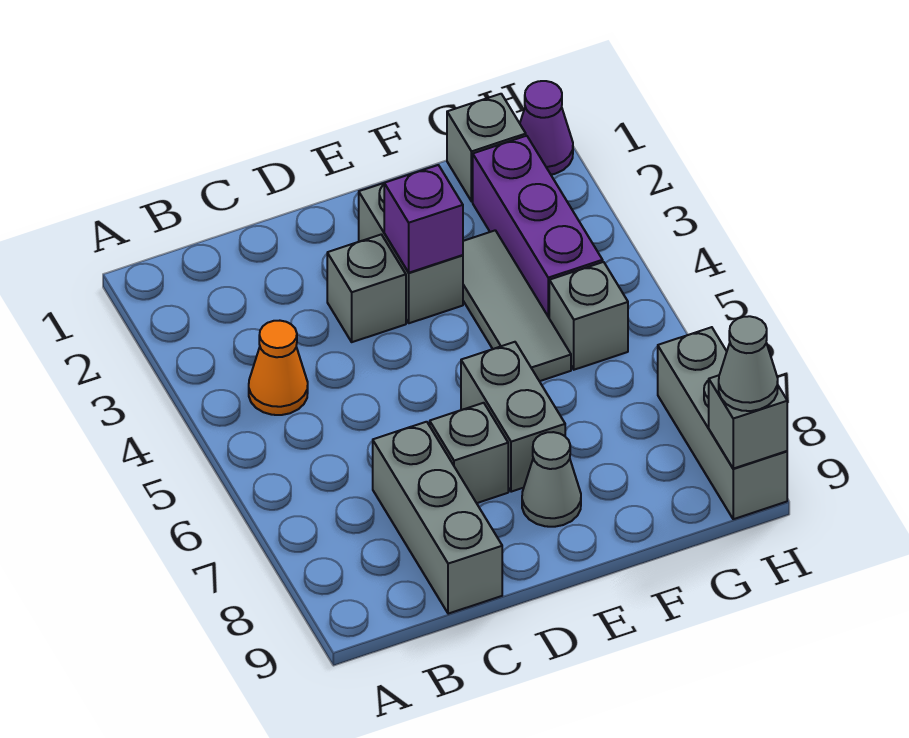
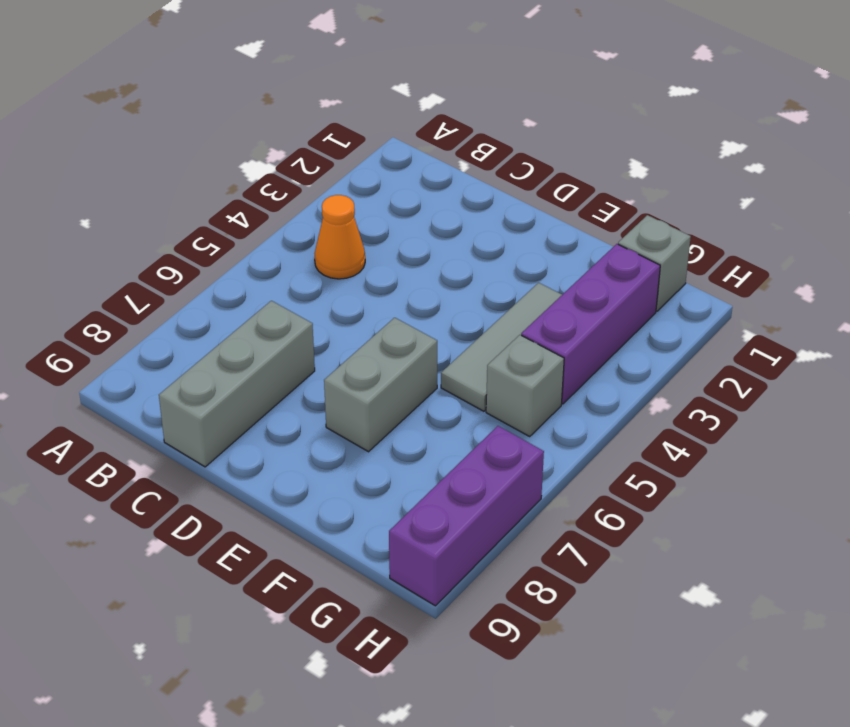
purple 1x3 brick [389,426,544,606] -> grey 1x3 brick [658,327,787,519]
none -> grey 1x1 brick [327,234,406,342]
none -> grey 1x1 brick [430,403,508,503]
none -> grey 1x2 brick [359,183,463,323]

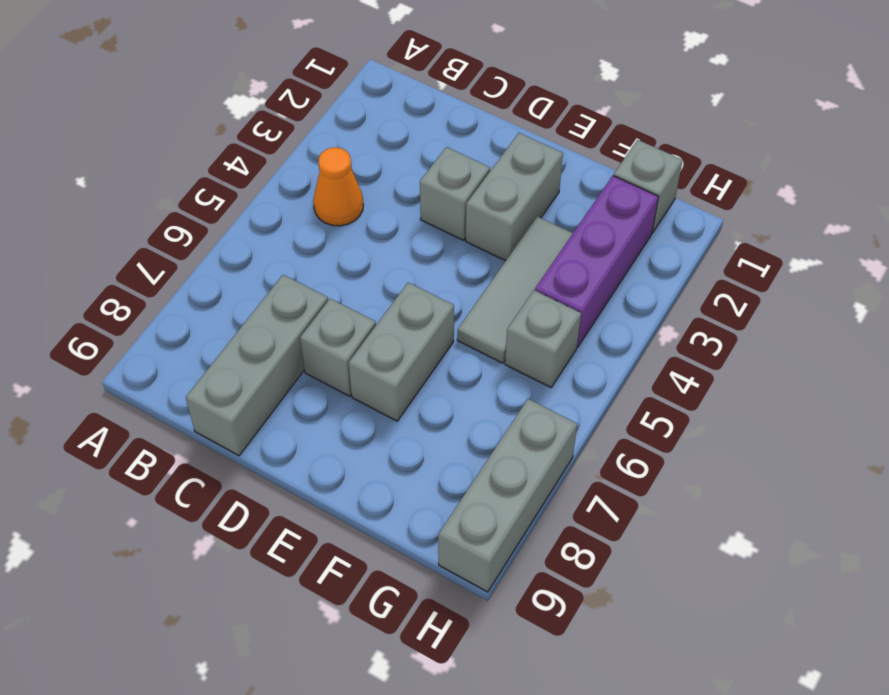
none -> grey 1x1 cone [522,432,581,527]
none -> purple 1x1 cone [520,81,573,175]
none -> purple 1x1 brick [384,165,463,273]

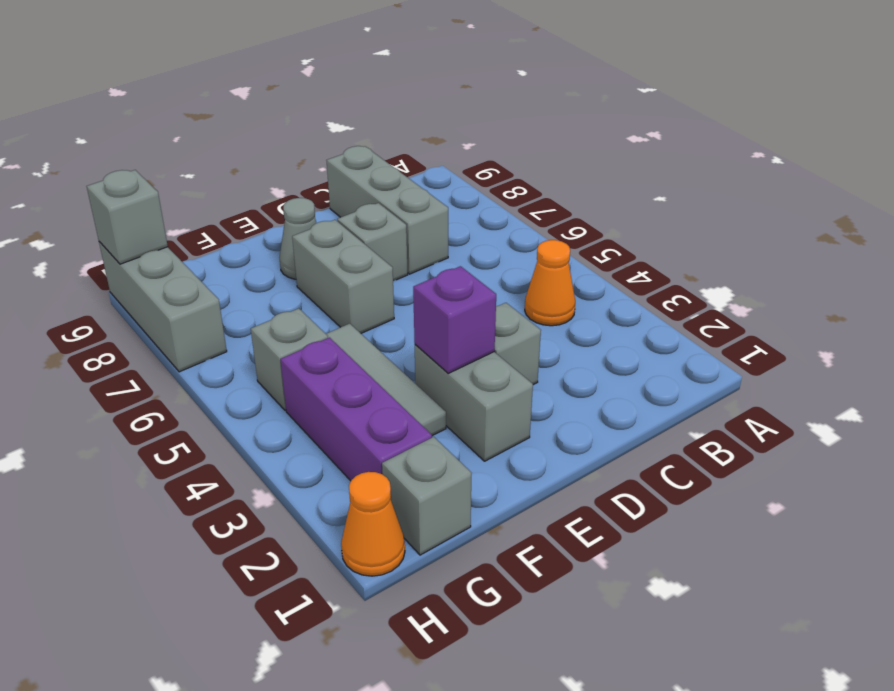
orange 1x1 cone [341,472,405,576] -> purple 1x1 cone [520,81,573,175]
none -> grey 1x1 cone [719,316,778,411]

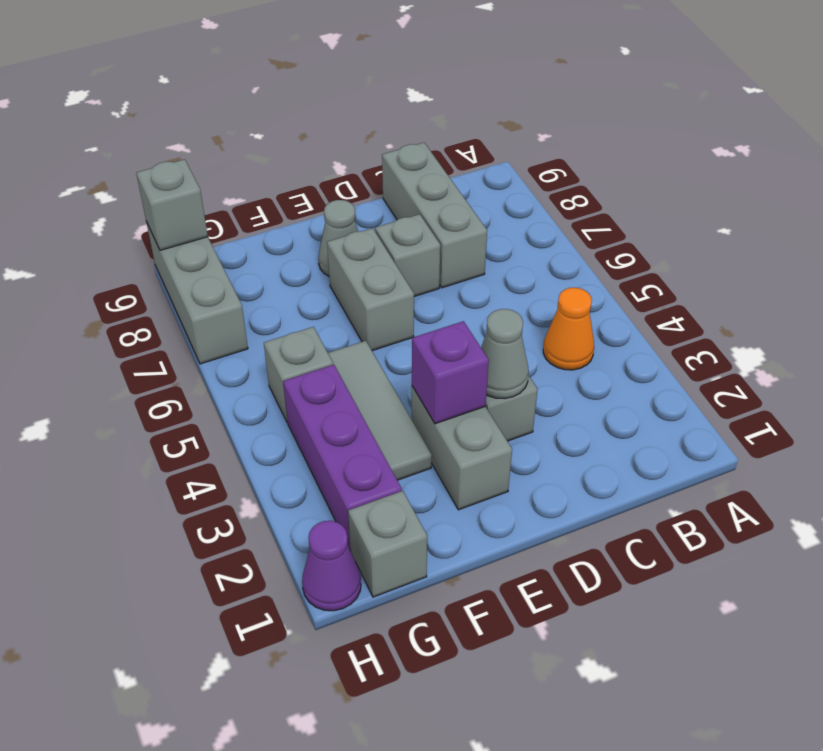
grey 1x1 cone [481,309,529,399] -> grey 1x1 cone moved to [719,316,778,411]

